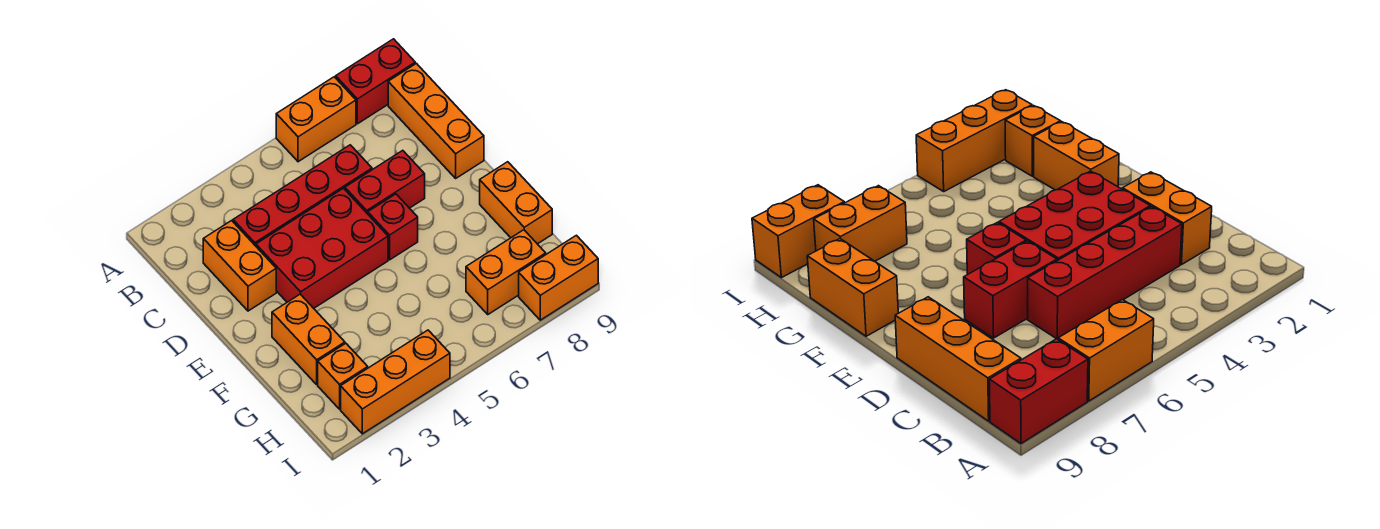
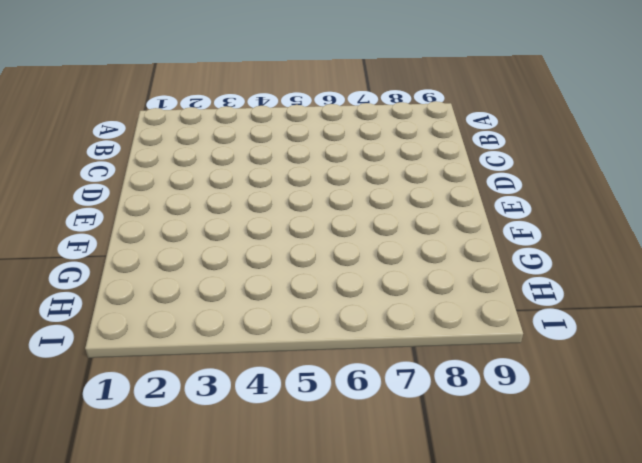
none -> orange 1x2 brick [276,77,356,162]
none -> red 1x2 brick [336,39,415,124]
none -> orange 1x3 brick [388,63,484,178]

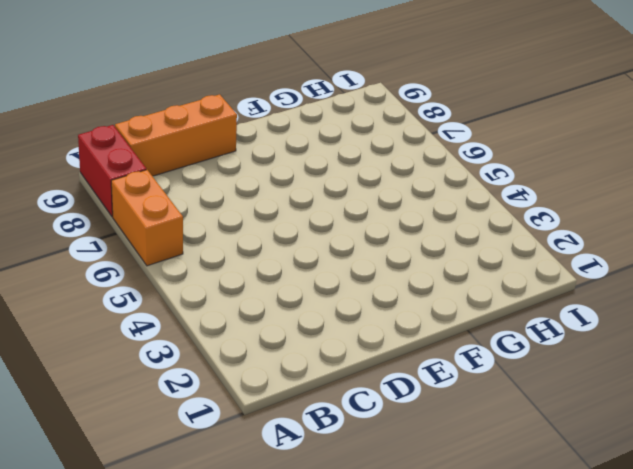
none -> orange 1x2 brick [203,221,276,311]
none -> red 1x4 brick [233,145,372,246]
none -> red 2x3 brick [256,188,388,308]

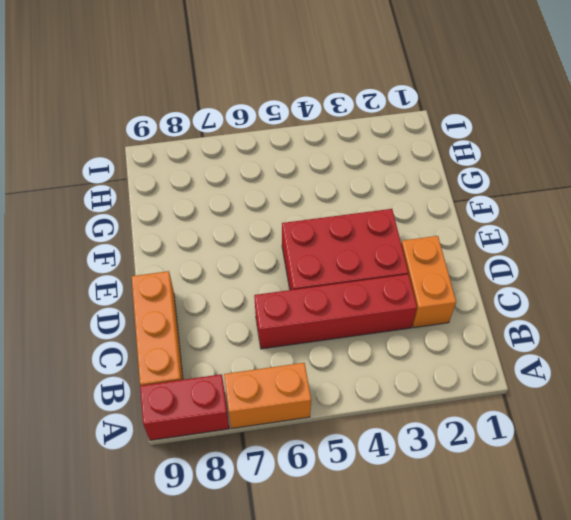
none -> red 1x2 brick [345,150,425,214]
none -> red 1x1 brick [368,194,418,260]
none -> orange 1x2 brick [272,294,345,384]

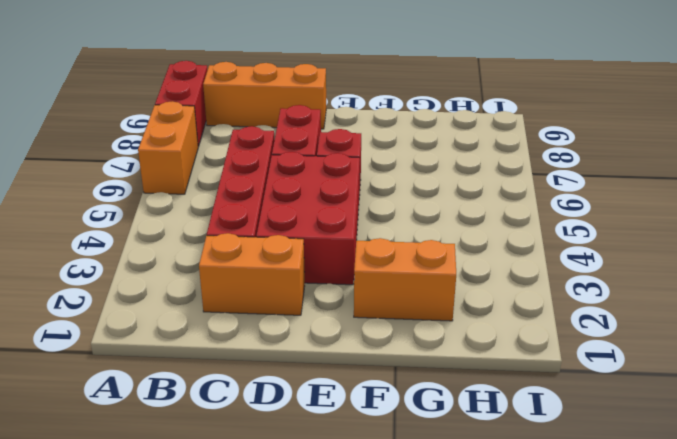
none -> orange 1x2 brick [480,162,552,244]
none -> orange 1x1 brick [318,343,368,409]
none -> orange 1x2 brick [466,230,546,314]

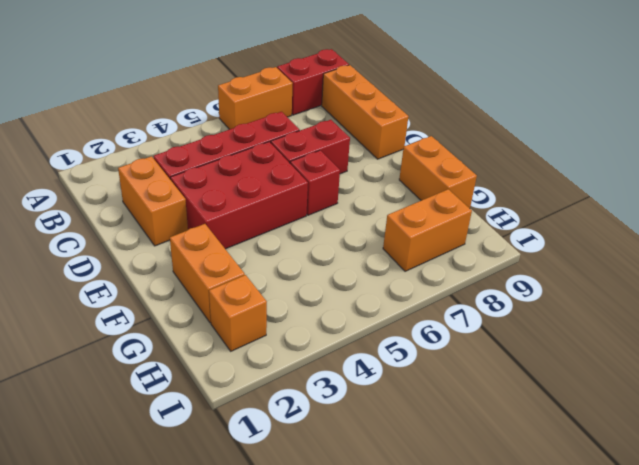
none -> orange 1x3 brick [341,330,450,434]
none -> orange 1x2 brick [519,235,598,320]

